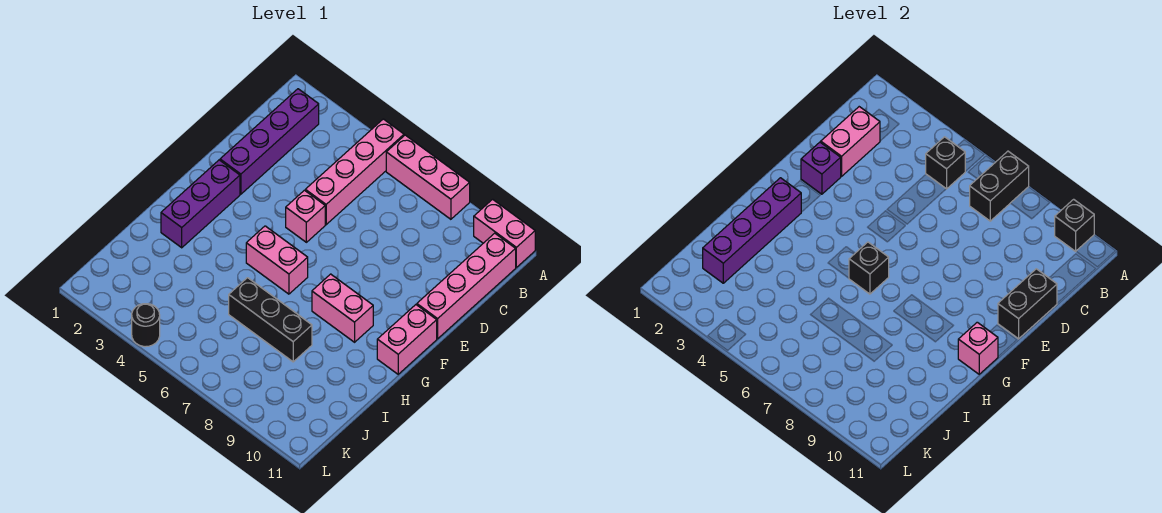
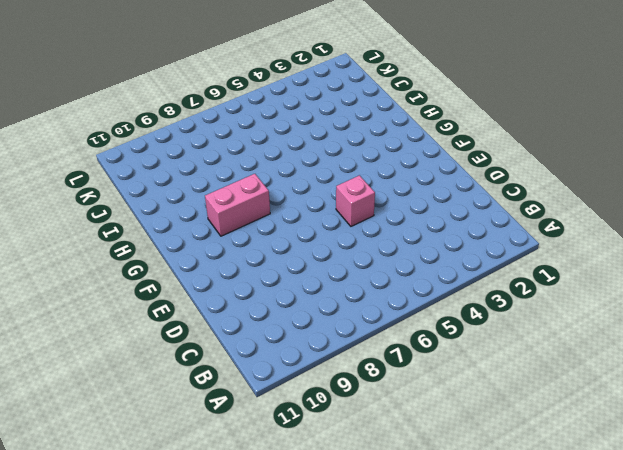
none -> pink 1x4 brick [305,119,404,225]
none -> pink 1x3 brick [386,135,470,219]
none -> pink 1x2 brick [474,199,535,267]

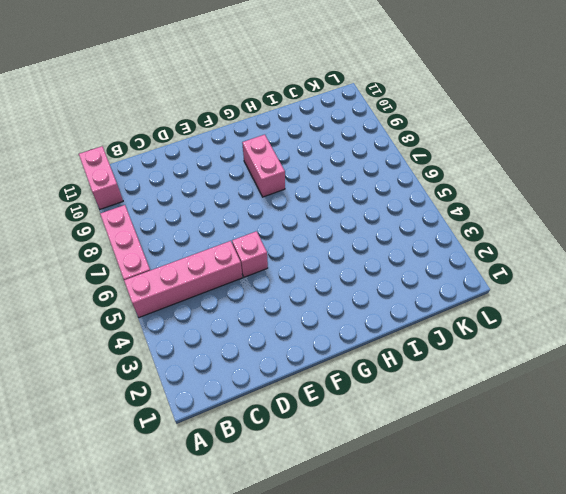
none -> purple 1x4 brick [220,89,319,194]
none -> pink 1x4 brick [417,233,516,339]
none -> purple 1x3 brick [161,160,240,248]

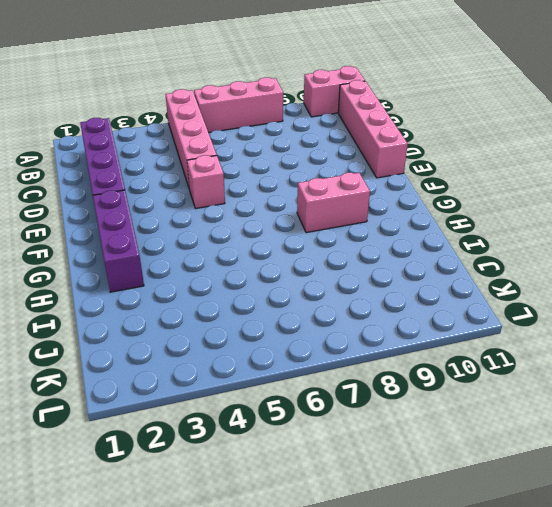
none -> pink 1x2 brick [377,305,437,374]
none -> pink 1x2 brick [246,226,308,294]
none -> black 1x3 brick [229,278,312,362]

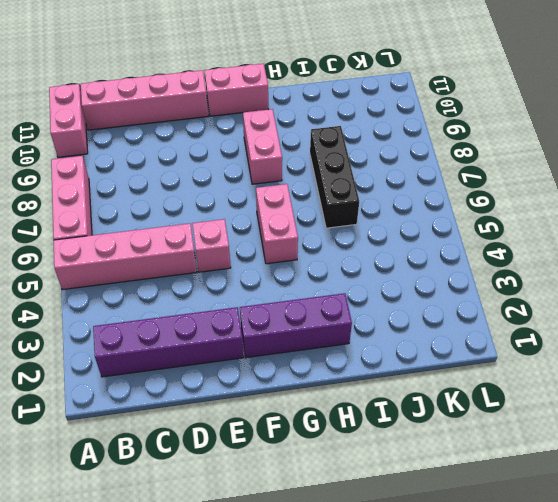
none -> black 1x1 round brick [132,304,160,347]
none -> black 1x2 brick [970,151,1029,221]
none -> black 1x1 brick [1055,199,1094,251]

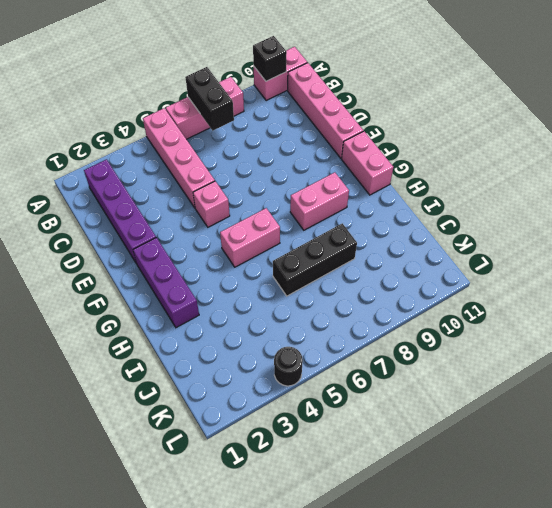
none -> black 1x1 brick [926,137,965,189]
none -> pink 1x2 brick [821,107,880,176]
none -> black 1x2 brick [998,269,1057,339]

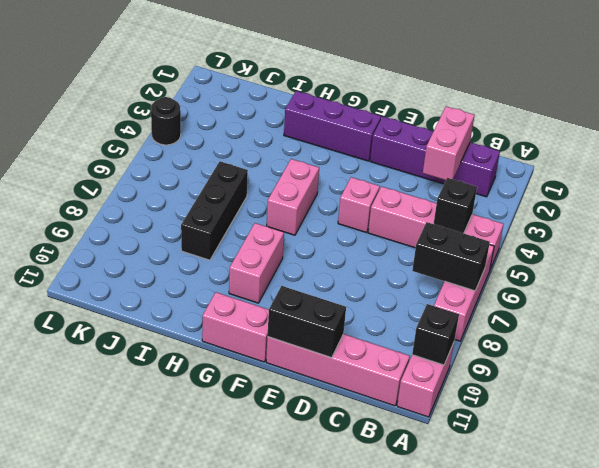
pink 1x2 brick [423,106,475,180] -> pink 1x2 brick turned to [821,107,880,176]
none -> purple 1x1 brick [801,142,841,194]
none -> purple 1x4 brick [703,178,801,283]
none -> black 1x1 brick [849,242,889,294]

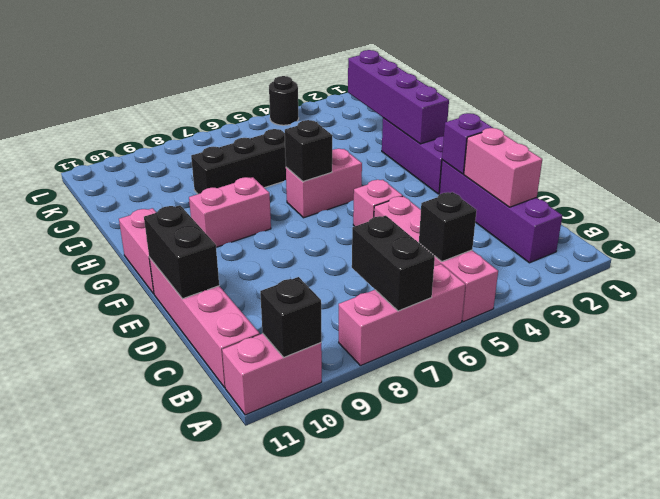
none -> pink 1x1 brick [958,322,998,374]

